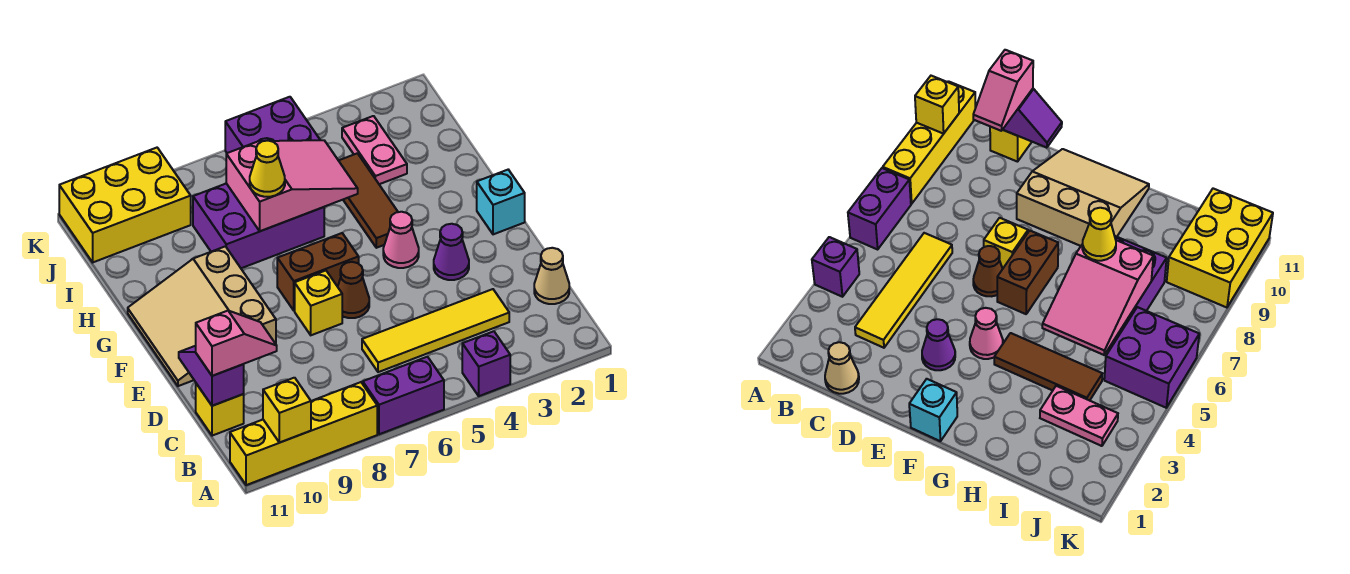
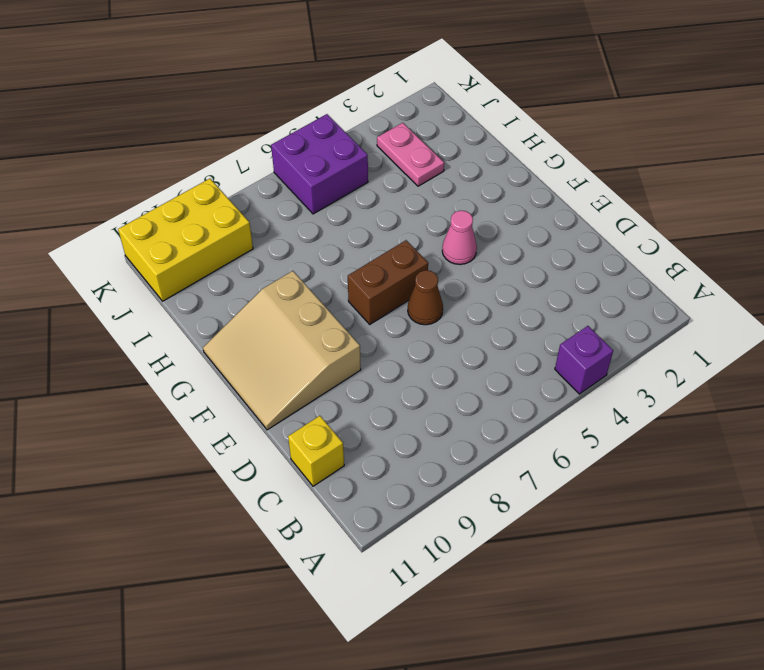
none -> purple 1x2 brick [363,357,444,434]
none -> yellow 1x4 brick [230,382,377,485]
none -> tan 1x1 cone [534,248,569,304]

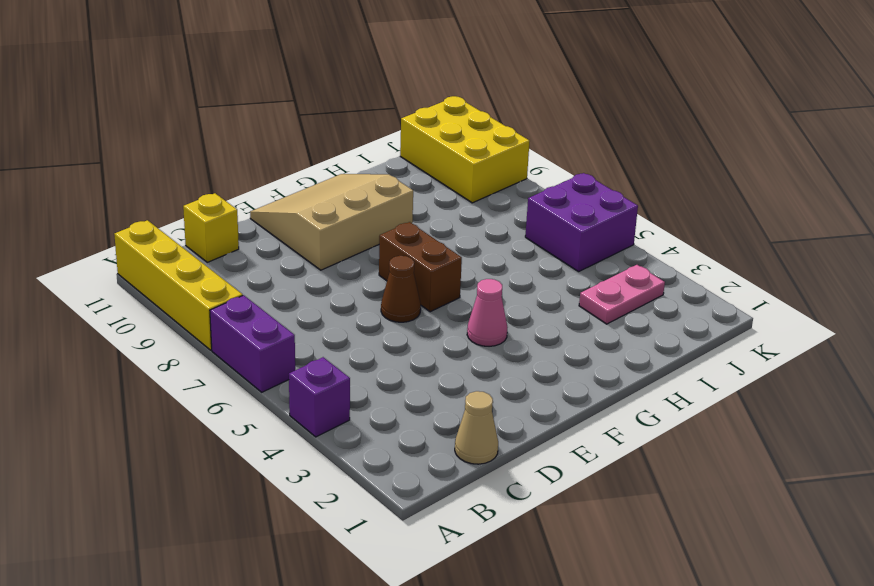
none -> yellow 1x4 tile [362,289,509,372]
none -> purple 1x1 cone [434,224,469,280]
none -> yellow 1x1 brick [295,271,342,335]

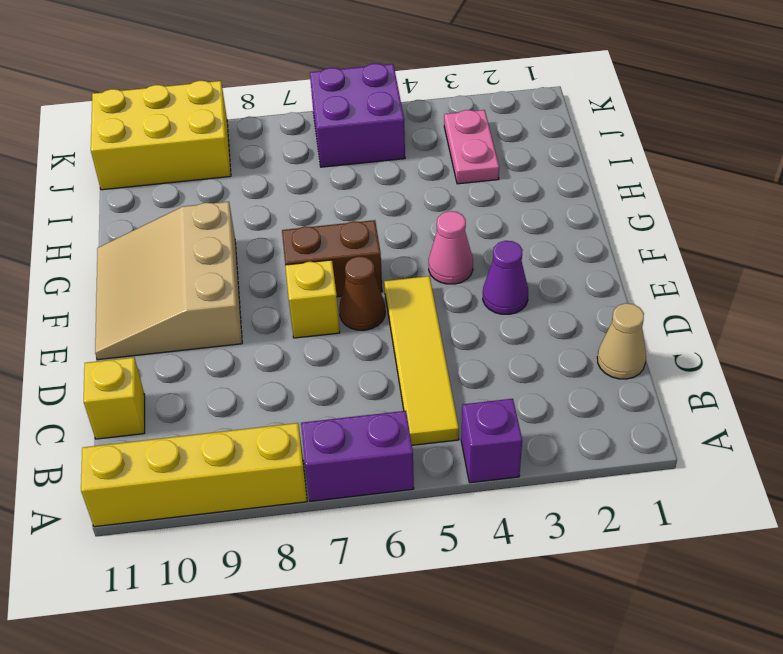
yellow 1x4 tile [384,276,459,445] -> yellow 1x4 tile turned to [362,289,509,372]
none -> cyan 1x1 brick [477,170,525,234]
none -> brown 1x3 tile [338,153,398,248]
none -> purple 2x3 brick [193,183,324,268]

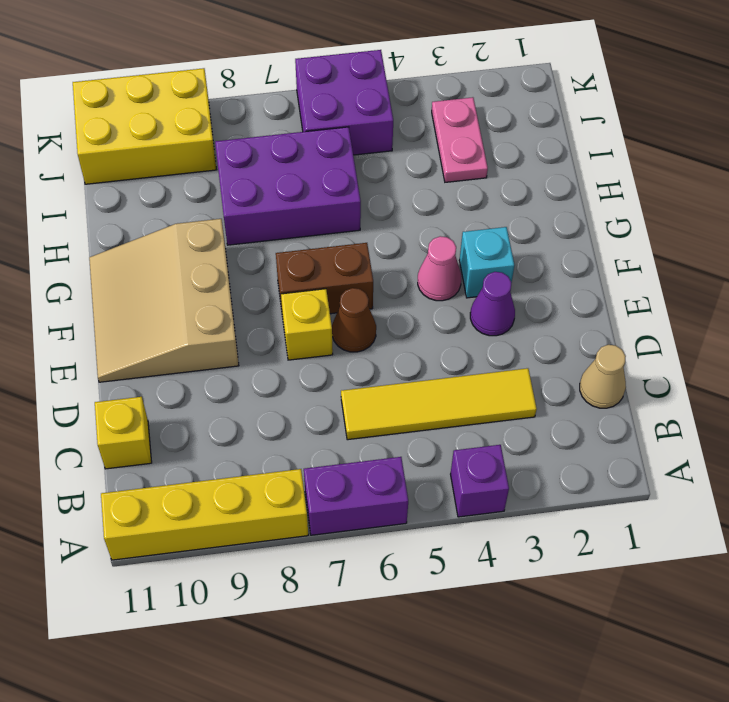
cyan 1x1 brick [459,227,514,298] -> cyan 1x1 brick moved to [477,170,525,234]
none -> brown 1x3 tile [338,153,398,248]
none -> yellow 1x1 brick [263,378,311,442]
none -> purple 1x2 slope [179,346,244,406]

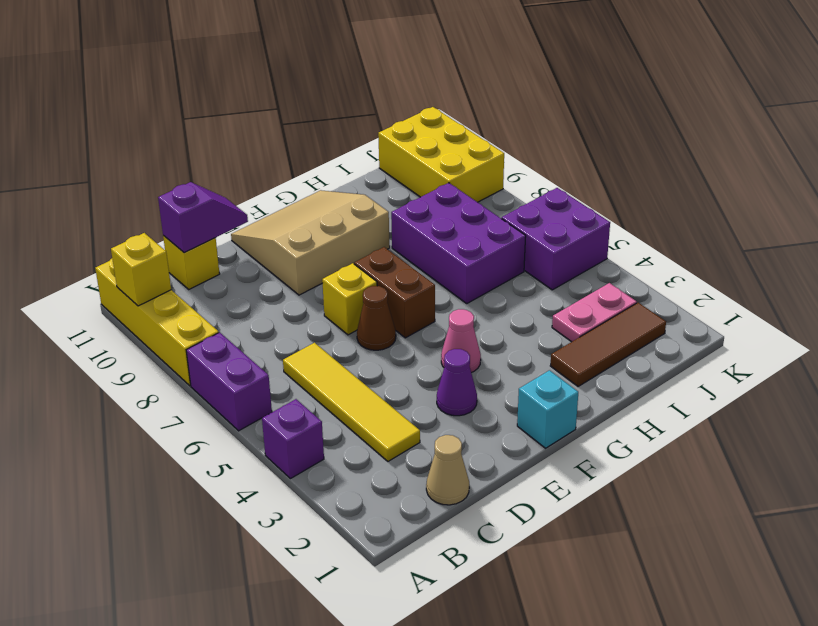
brown 1x3 tile [550,303,666,387] -> brown 1x3 tile moved to [338,153,398,248]
none -> pink 2x3 slope [226,140,358,231]
none -> pink 1x2 slope [196,311,277,376]
none -> yellow 1x1 cone [250,141,285,197]

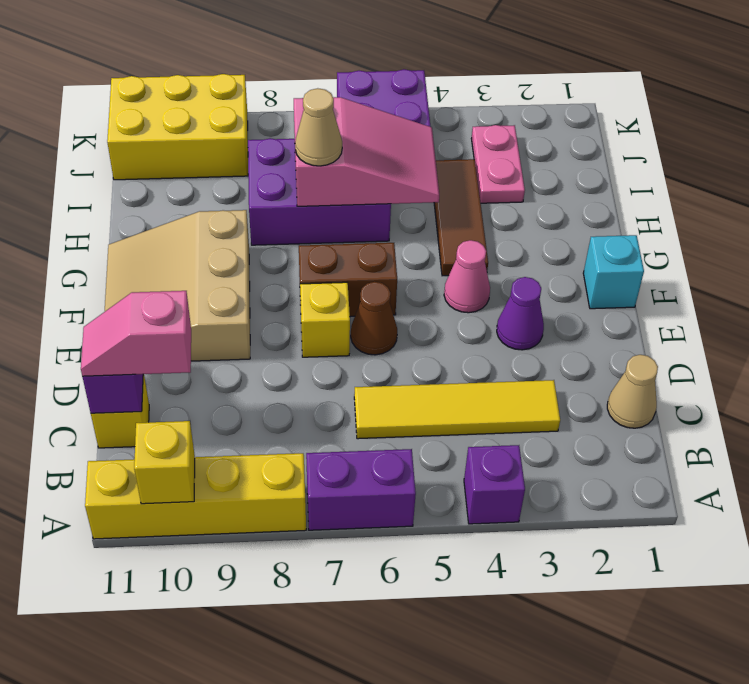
pink 1x2 slope [81,291,191,376] -> pink 1x2 slope turned to [196,311,277,376]
tan 1x1 cone [295,88,342,166] -> yellow 1x1 cone [250,141,285,197]

